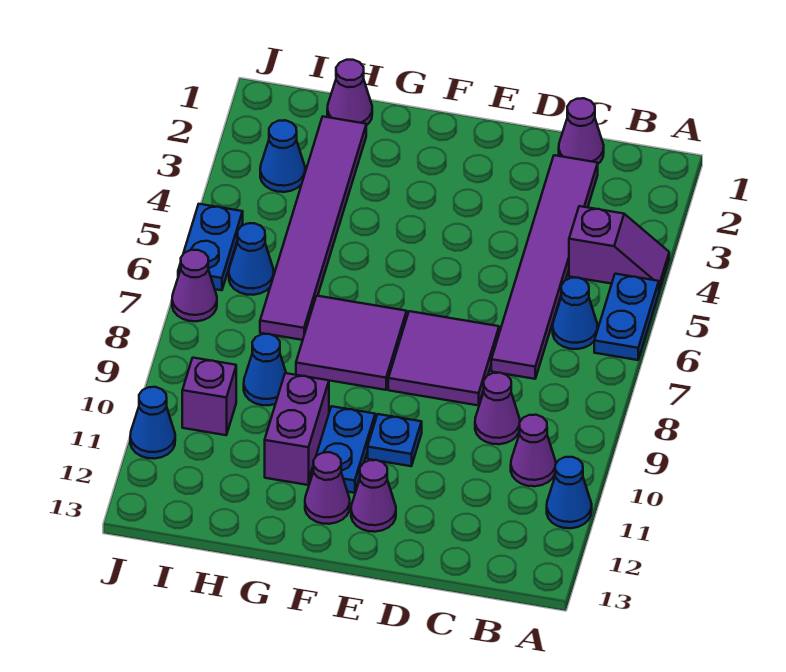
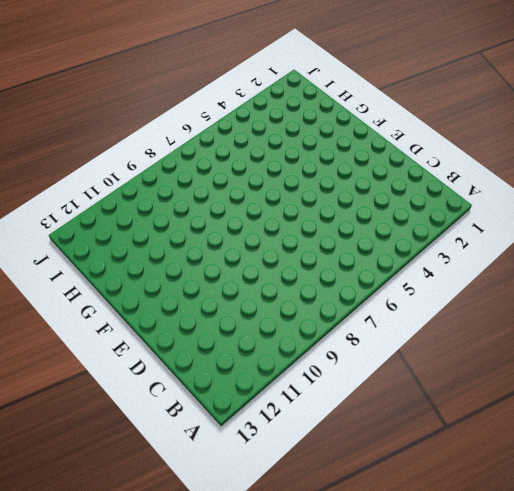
none -> purple 1x2 slope [569,206,669,291]
none -> blue 1x2 plate [594,274,659,360]
none -> blue 1x1 cone [547,457,592,528]

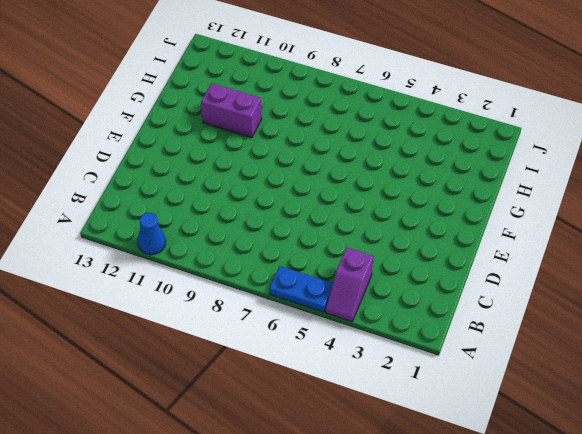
none -> blue 1x1 cone [553,278,598,349]
none -> purple 1x1 cone [511,415,556,486]
none -> purple 1x1 cone [559,98,604,164]

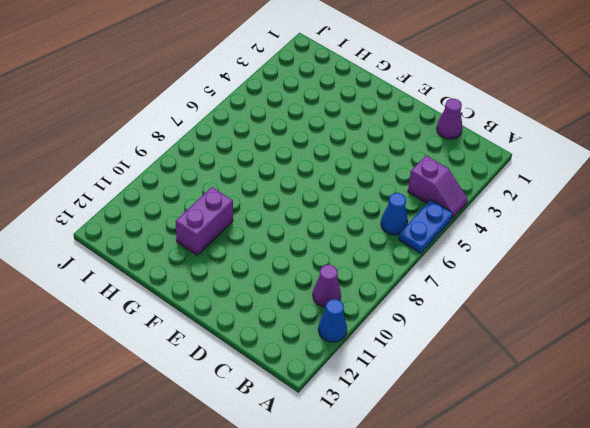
none -> purple 1x6 tile [491,155,598,379]
none -> purple 1x1 cone [475,373,520,444]
none -> purple 2x2 tile [388,311,499,405]

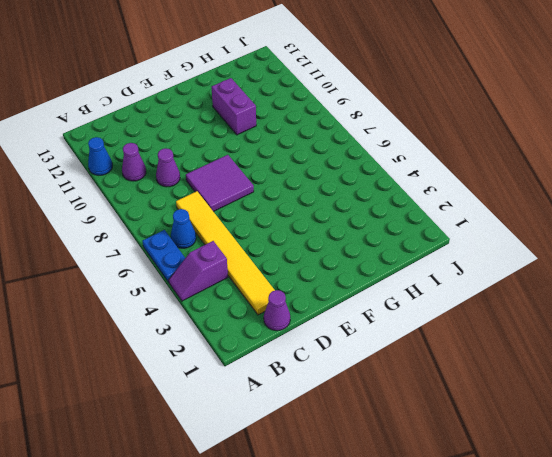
yellow 1x6 tile [176,191,275,315] -> purple 1x6 tile [491,155,598,379]
none -> blue 1x1 plate [368,414,422,466]
none -> purple 1x1 cone [351,460,396,532]
none -> purple 2x2 tile [296,296,407,390]

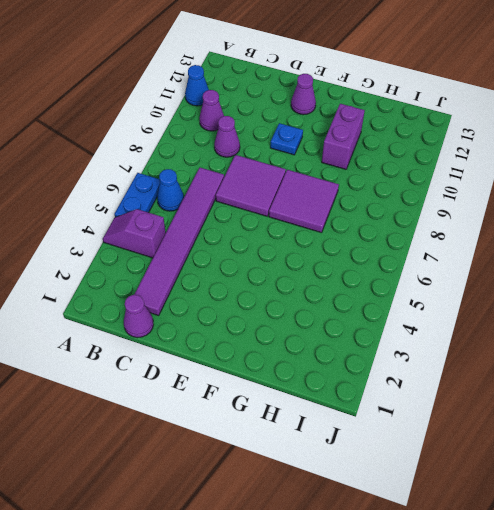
none -> blue 1x2 plate [311,406,375,493]
none -> purple 1x1 cone [305,452,350,524]
none -> purple 1x1 cone [327,60,372,126]

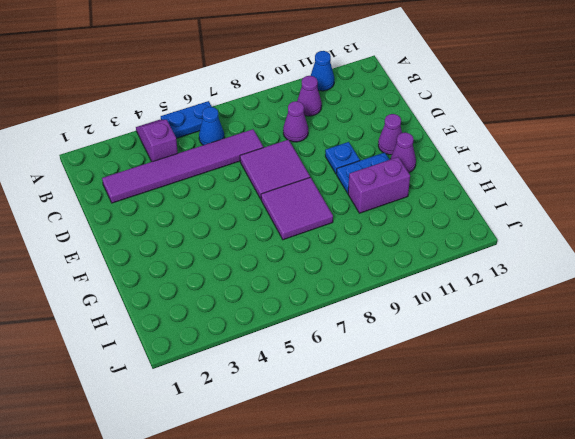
none -> purple 1x1 cone [559,98,604,164]
none -> purple 1x1 cone [327,60,372,126]
none -> purple 1x6 tile [260,117,366,340]

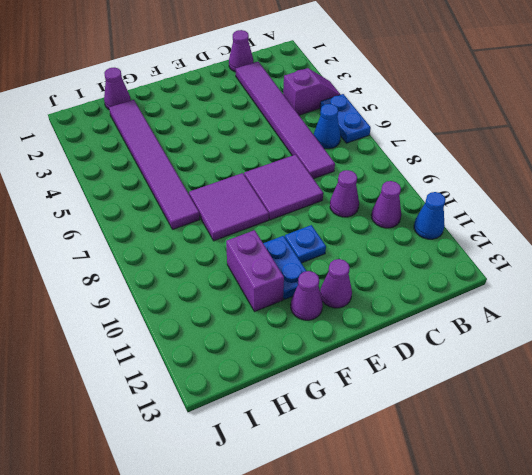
none -> blue 1x1 cone [244,334,286,405]
none -> blue 1x1 cone [260,120,305,192]
none -> blue 1x1 cone [229,223,274,295]

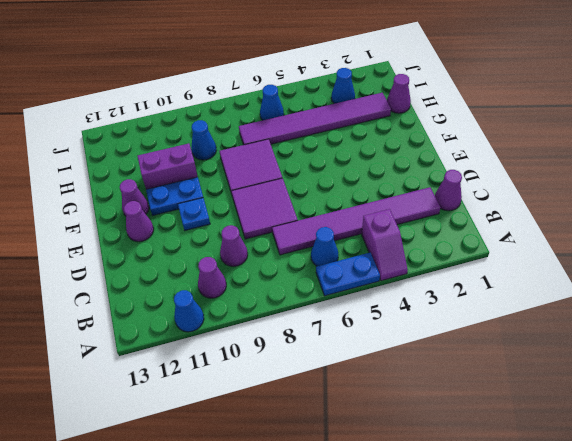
none -> purple 1x1 brick [182,358,236,435]
none -> blue 1x2 plate [178,204,243,290]
none -> purple 1x1 cone [172,250,217,321]

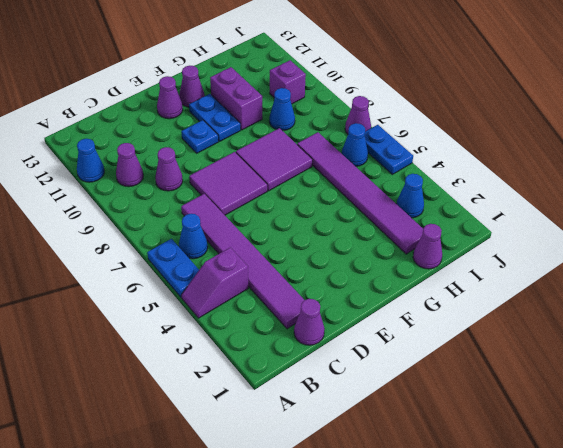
none -> blue 1x1 cone [130,387,175,459]

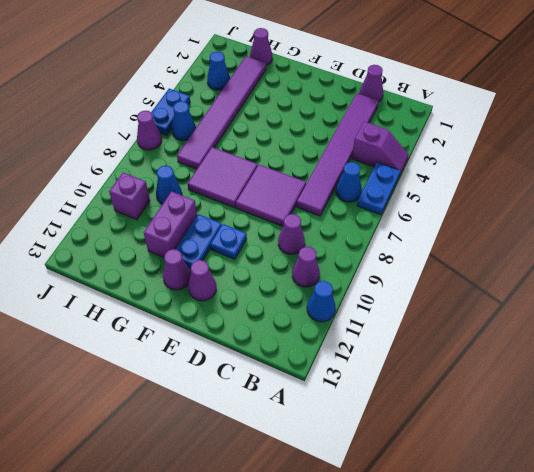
none -> blue 1x1 cone [130,387,175,459]

